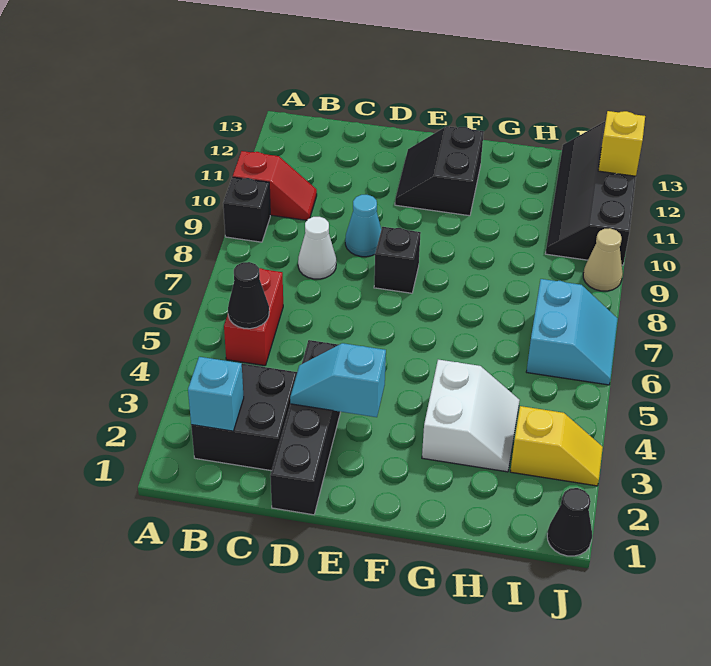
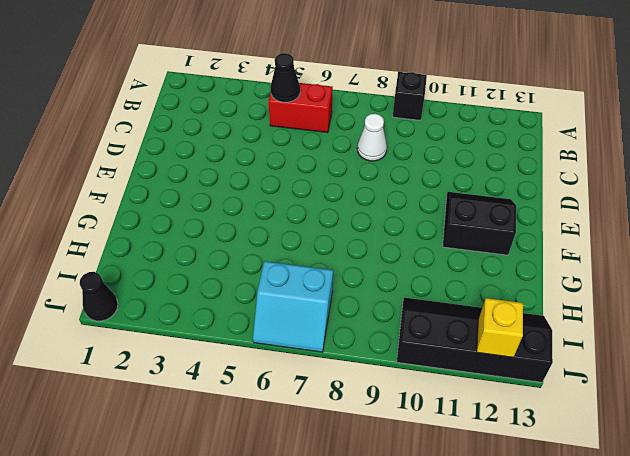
none -> red 1x2 slope [233,151,317,220]
none -> black 2x2 brick [191,364,297,471]
none -> black 1x4 brick [270,340,340,515]

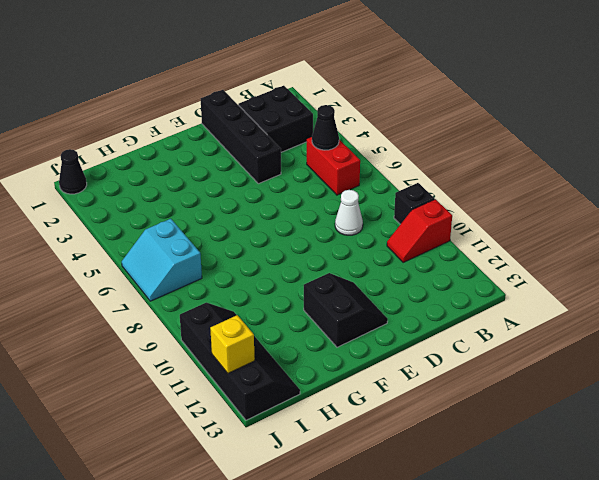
none -> cyan 1x1 cone [345,195,381,257]
none -> black 1x1 brick [374,227,421,293]
none -> white 2x2 slope [422,360,520,472]

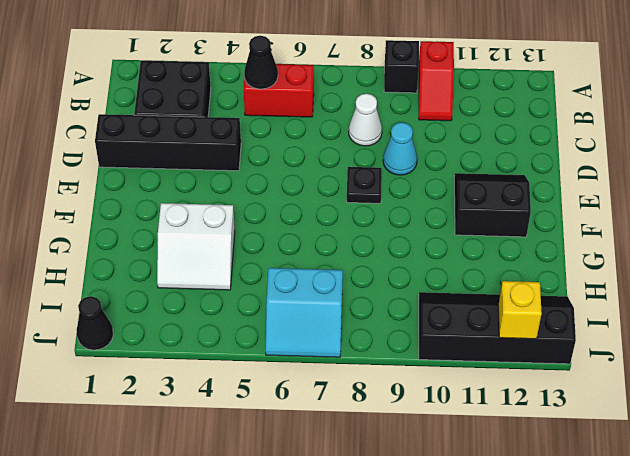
black 1x1 plate [347,167,382,203] -> black 1x1 brick [374,227,421,293]
none -> yellow 1x2 slope [510,406,603,486]
none -> tan 1x1 cone [583,228,623,291]
none -> cyan 1x1 brick [188,357,244,431]

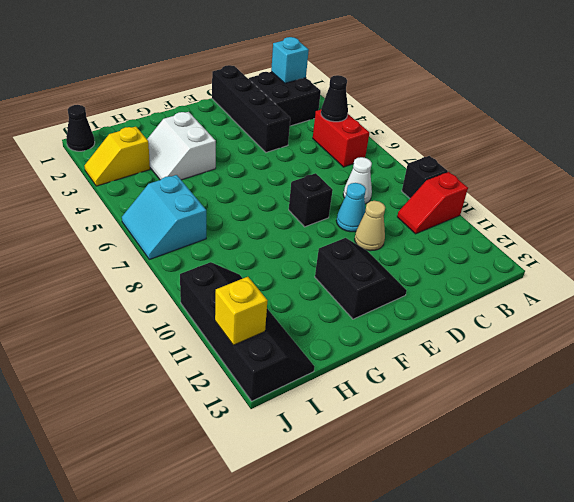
tan 1x1 cone [355,201,385,251] -> tan 1x1 cone moved to [583,228,623,291]
none -> cyan 1x2 slope [290,343,386,417]

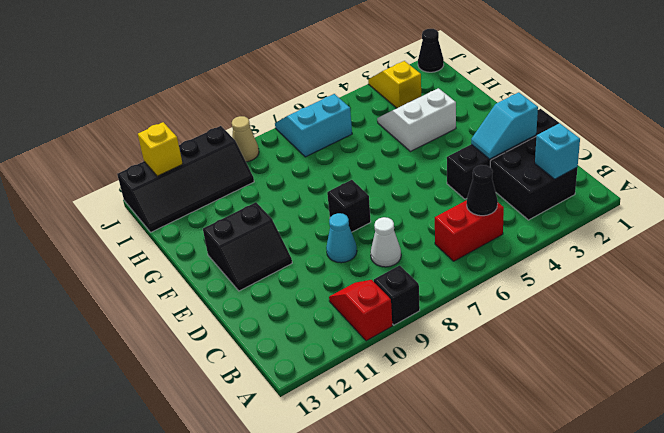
cyan 1x2 slope [471,92,538,159] -> cyan 1x2 slope turned to [290,343,386,417]

